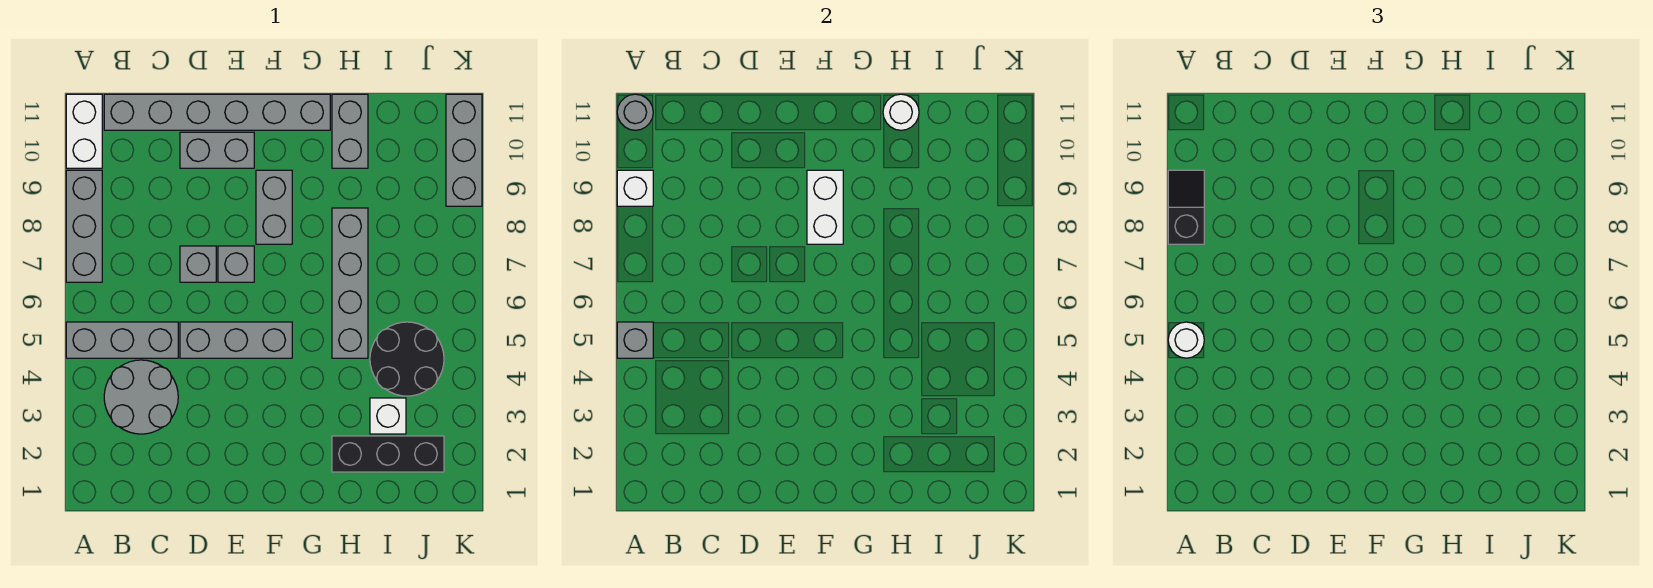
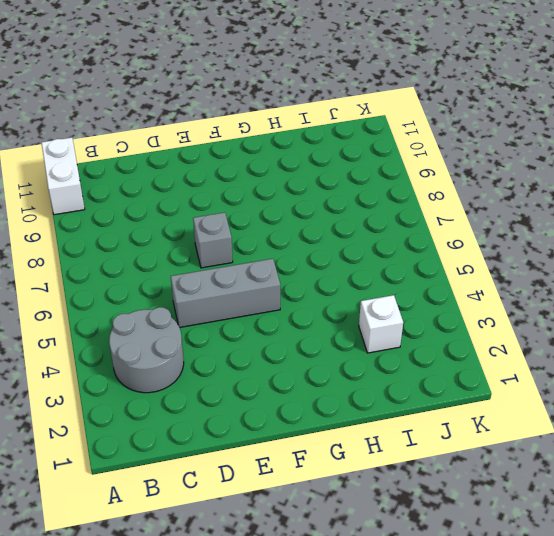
none -> grey 1x3 brick [66,322,178,358]
none -> grey 1x3 brick [66,170,102,282]
none -> grey 1x6 brick [104,94,330,130]

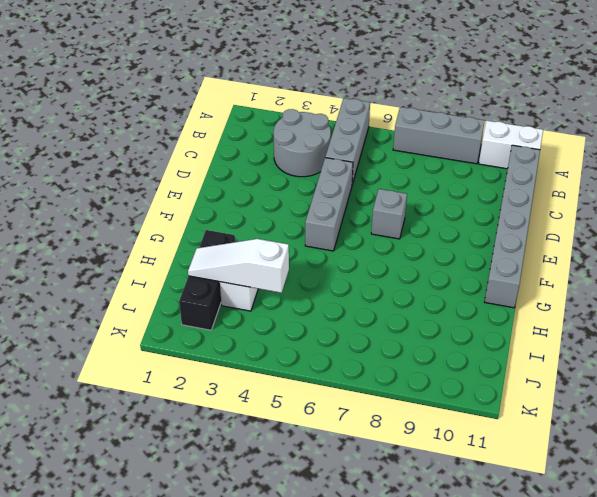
white 1x3 slope [188,239,289,293] -> none
none -> grey 1x1 brick [180,246,216,282]
none -> grey 1x2 brick [180,132,254,168]
none -> grey 1x2 brick [256,170,292,244]

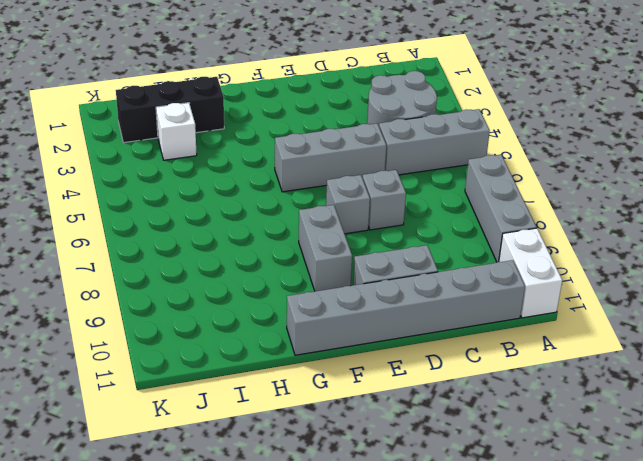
none -> grey 1x4 brick [332,208,368,358]
none -> grey 1x2 brick [332,94,368,168]
none -> black 2x2 round brick [370,322,444,396]

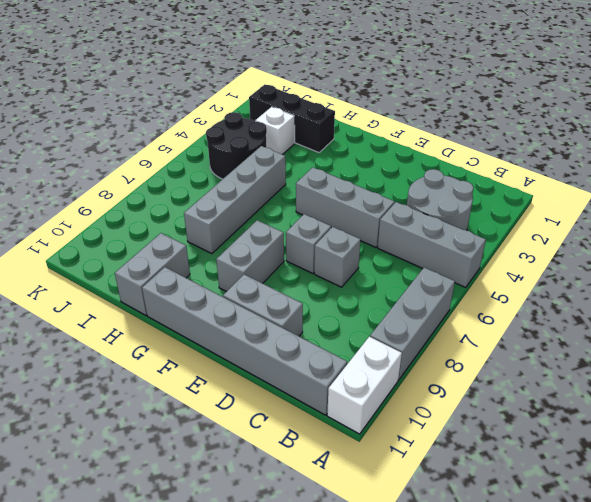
none -> grey 1x3 brick [446,94,482,206]
none -> grey 1x1 brick [617,322,653,358]
none -> white 1x1 brick [617,170,653,206]

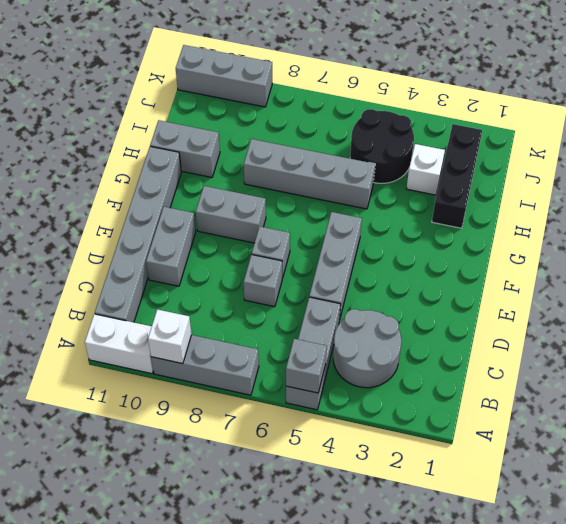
none -> grey 1x1 round brick [617,94,653,130]
none -> white 1x2 brick [807,170,843,244]
none -> white 1x1 round brick [883,94,919,130]

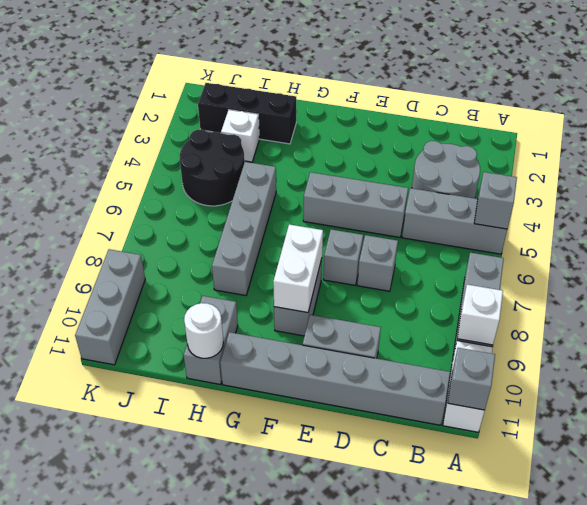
grey 1x1 brick [448,348,495,410] -> grey 1x1 round brick [617,94,653,130]
none -> white 1x1 round brick [1168,322,1204,358]
none -> black 1x2 slope [1168,170,1204,244]

